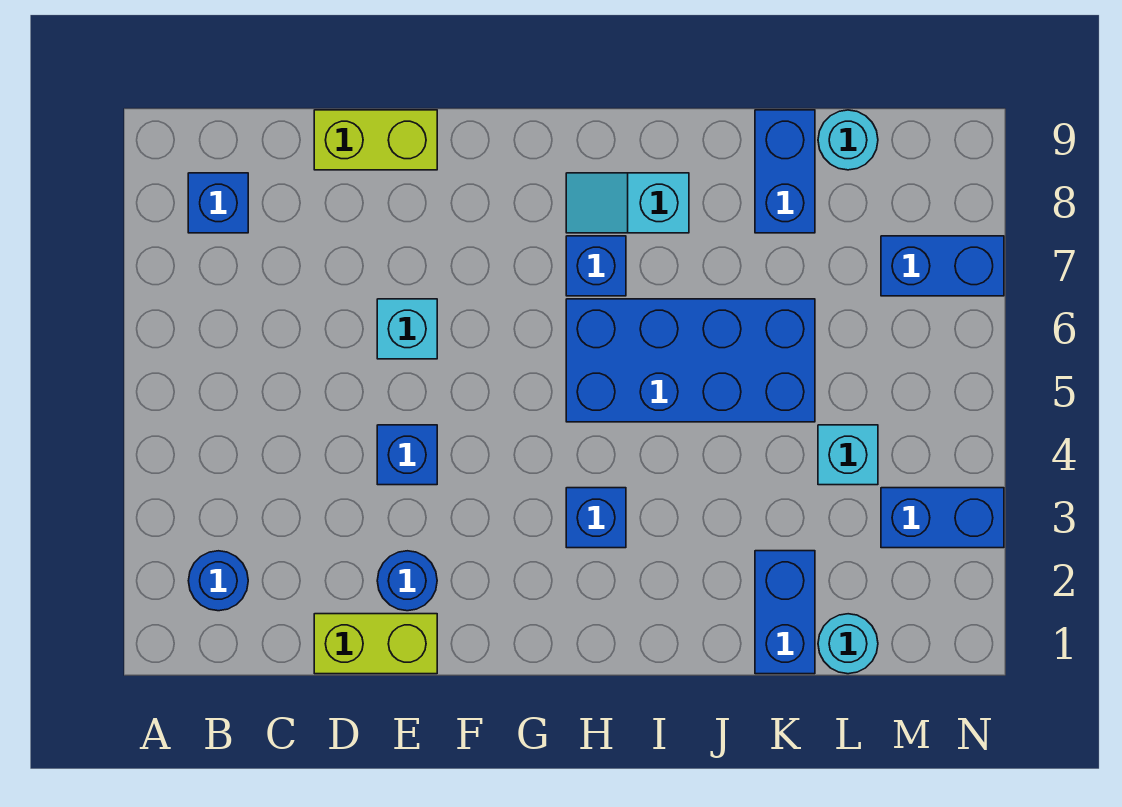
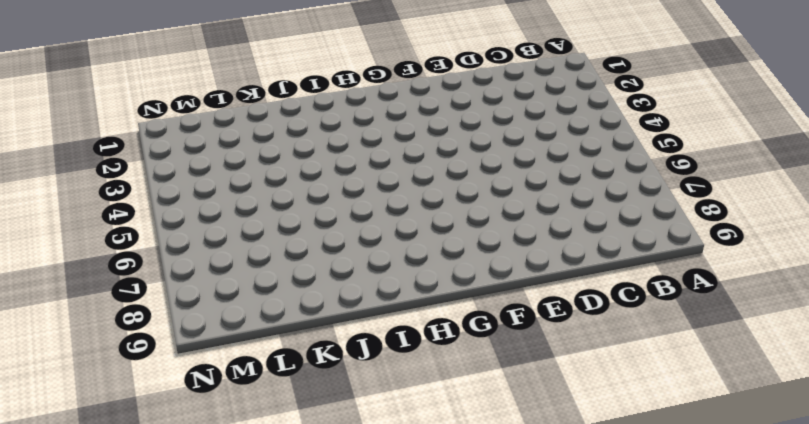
none -> blue 1x1 round brick [188,551,248,611]
none -> blue 1x1 brick [188,173,248,233]
none -> lime 1x2 brick [314,614,437,674]

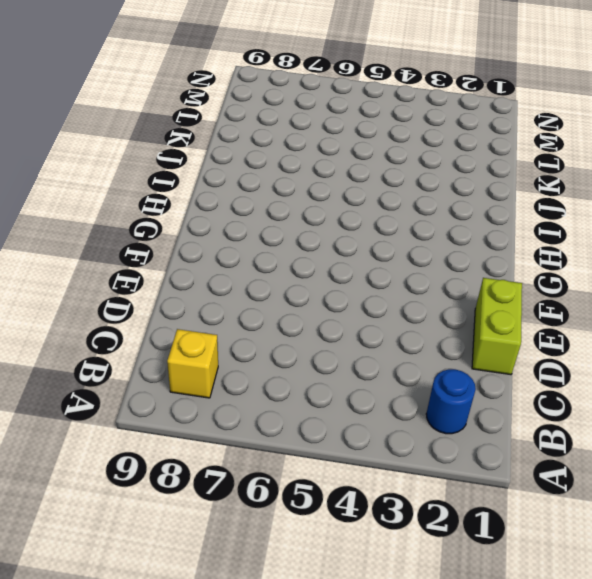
yellow 1x1 brick [167,329,218,398] -> blue 1x1 brick [188,173,248,233]
none -> lime 1x2 brick [314,110,437,170]
none -> blue 1x1 round brick [377,551,437,611]
none -> blue 1x1 brick [377,425,437,485]

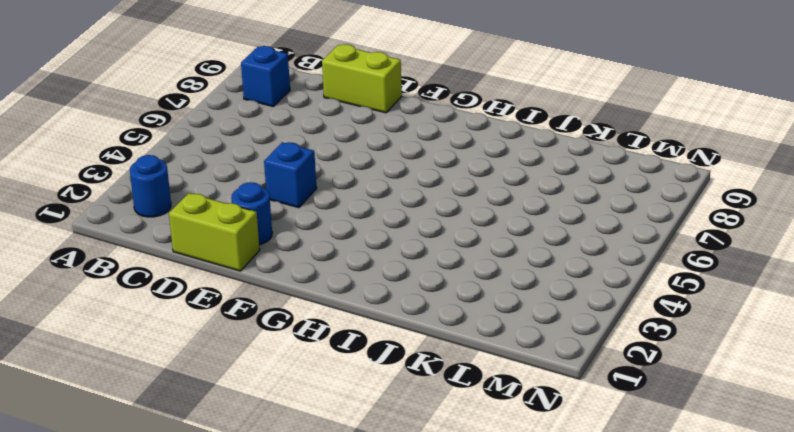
none -> cyan 1x1 brick [377,299,437,359]
none -> blue 1x1 brick [566,488,626,548]
none -> blue 2x4 brick [566,299,815,422]

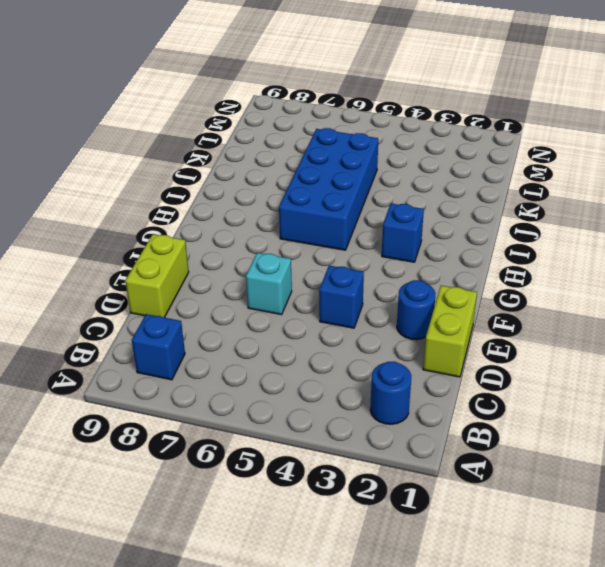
none -> blue 1x1 brick [566,236,626,296]
none -> cyan 1x2 slope [566,173,689,233]
none -> blue 1x2 brick [755,551,815,674]

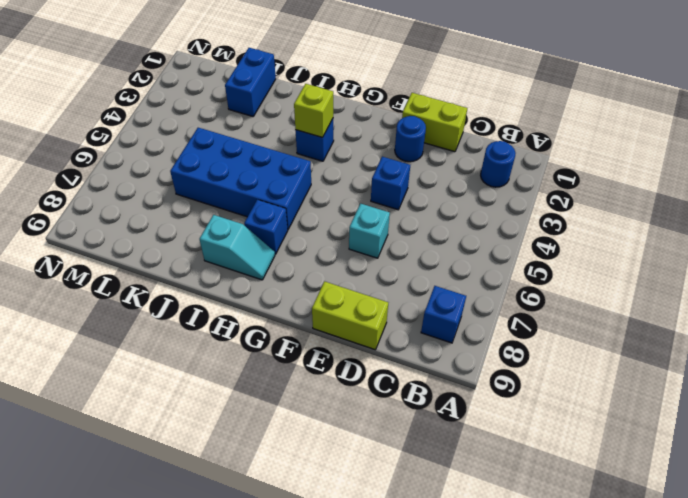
lime 1x1 brick [294,84,333,137] -> none
none -> blue 1x2 brick [755,110,815,233]
none -> cyan 1x1 round brick [818,614,878,674]
none -> cyan 1x1 brick [818,425,878,485]

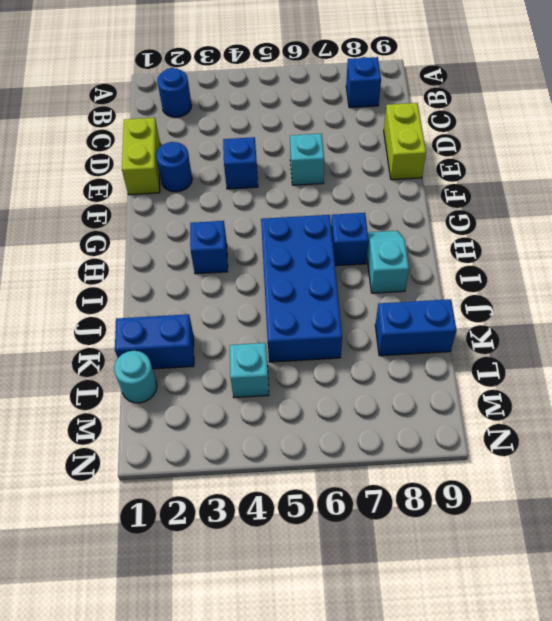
none -> cyan 1x1 round brick [818,110,878,170]
none -> blue 1x2 brick [881,488,1004,548]
none -> blue 1x2 brick [881,236,1004,296]

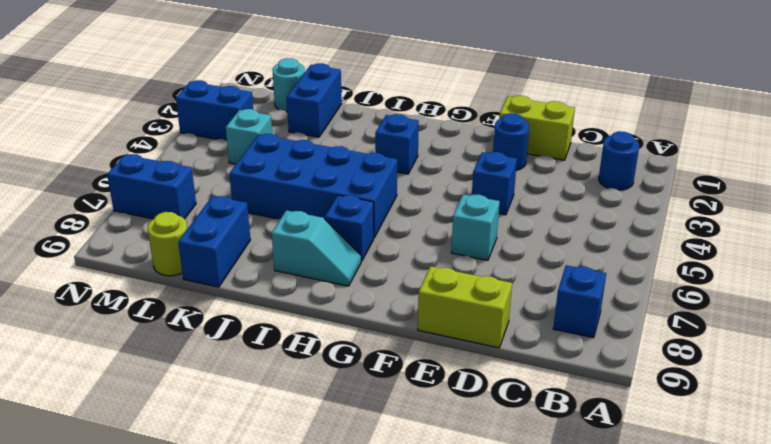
lime 1x1 round brick [148,212,187,276] -> cyan 1x1 round brick [818,110,878,170]

